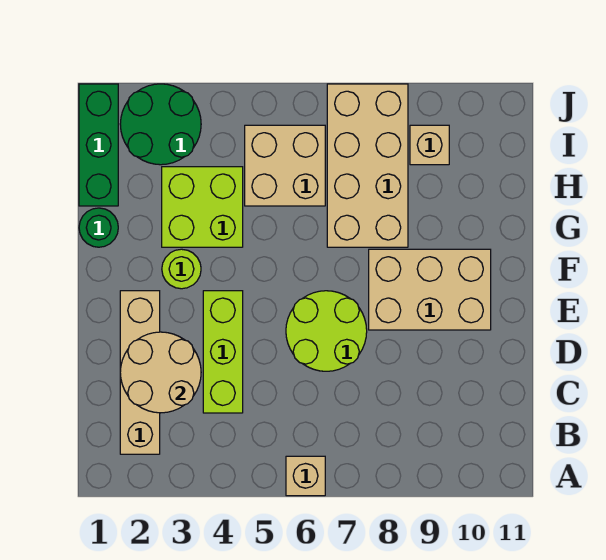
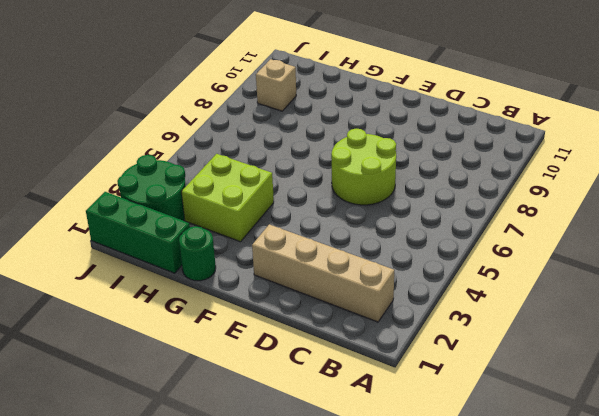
none -> tan 1x1 brick [286,456,325,496]
none -> lime 1x3 brick [203,291,243,413]
none -> tan 2x3 brick [369,249,491,330]

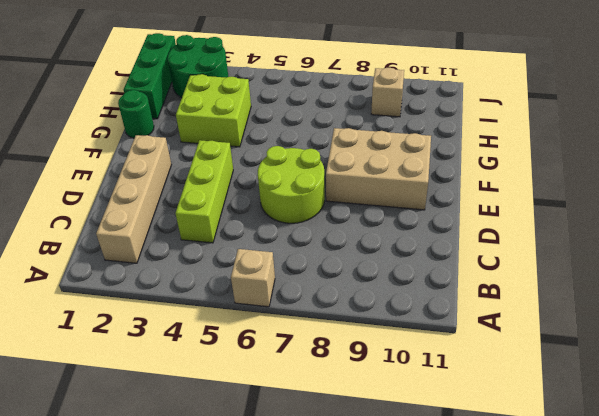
none -> lime 1x1 round brick [162,249,201,289]
none -> tan 2x4 brick [327,84,408,247]
none -> tan 2x2 brick [245,125,325,206]

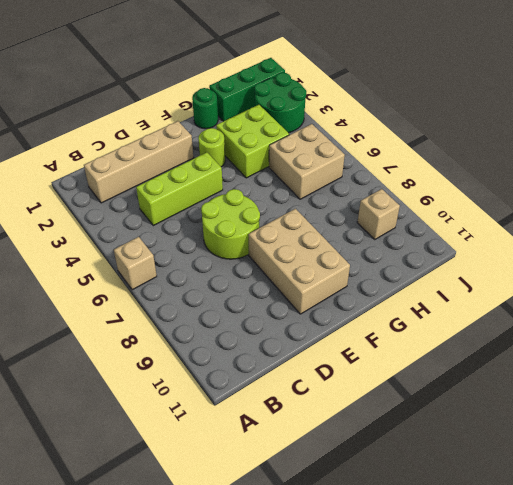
none -> tan 2x4 brick [327,84,408,247]
none -> tan 2x2 round brick [120,332,201,413]

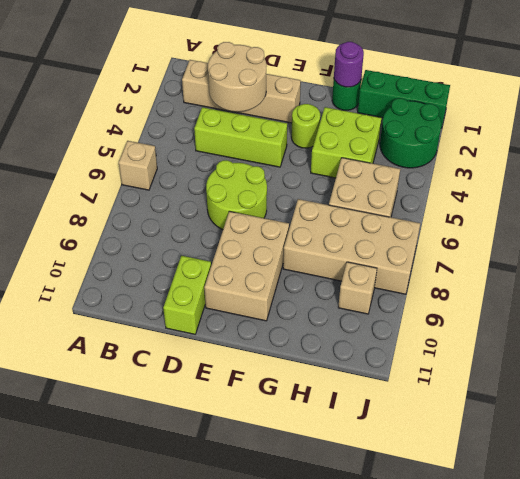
lime 1x2 brick [163,256,211,334] -> none
purple 1x1 round brick [334,42,364,87] -> none

